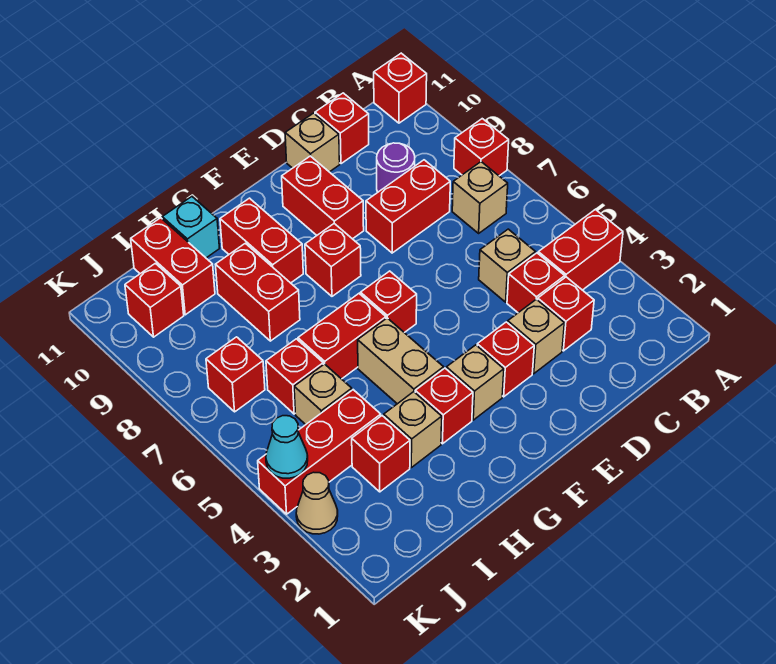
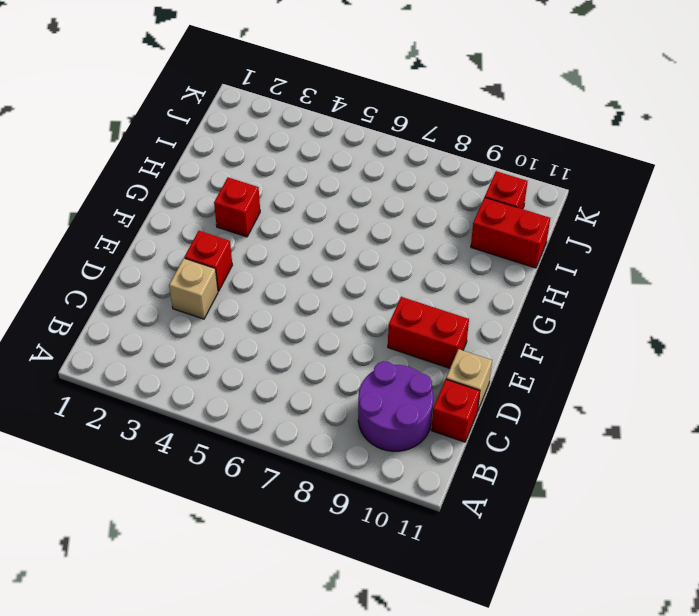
purple 2x2 round brick [358,361,433,451] -> purple 1x1 round brick [377,143,415,192]
none -> red 1x2 brick [538,209,623,290]
none -> red 1x1 brick [454,119,509,176]
none -> red 1x1 brick [374,53,427,123]
none -> tan 1x1 brick [452,162,508,233]

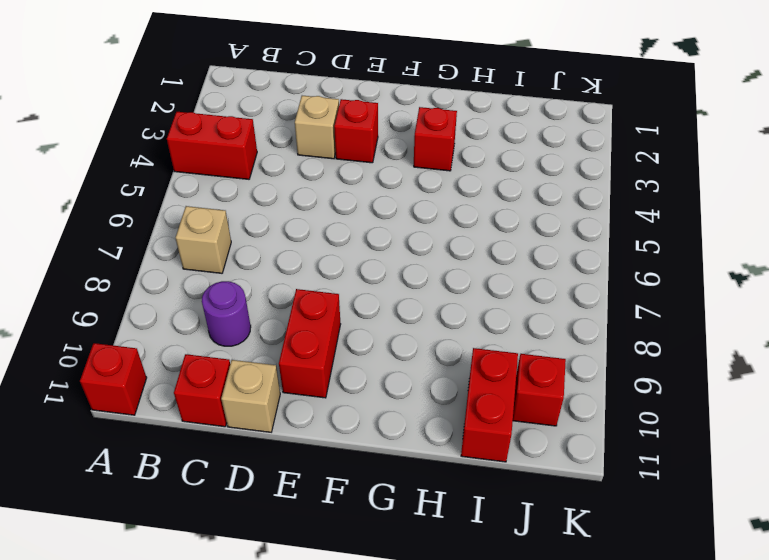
none -> red 1x1 brick [454,119,509,176]
none -> red 1x1 brick [538,277,594,351]
none -> red 1x1 brick [507,253,565,313]
none -> tan 1x1 brick [479,229,536,302]

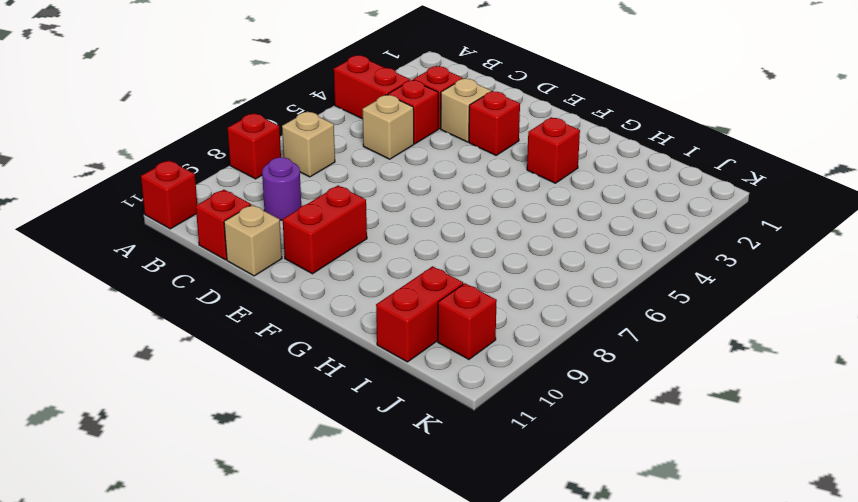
none -> red 1x2 brick [366,160,450,253]
none -> tan 1x1 brick [446,345,504,420]
none -> red 1x1 brick [360,271,417,333]
none -> red 1x1 brick [305,224,361,296]

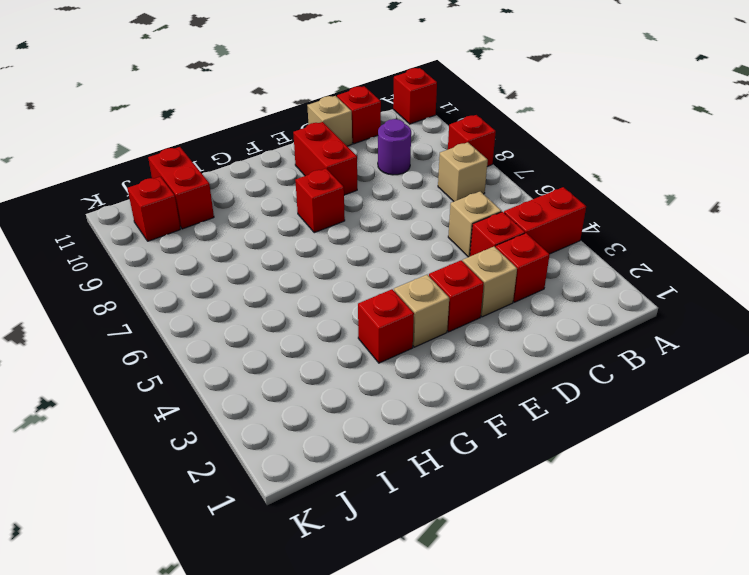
none -> red 1x2 brick [366,160,450,253]
none -> red 1x1 brick [360,271,417,333]
none -> tan 1x2 brick [358,318,444,404]
none -> red 1x2 brick [298,294,386,379]

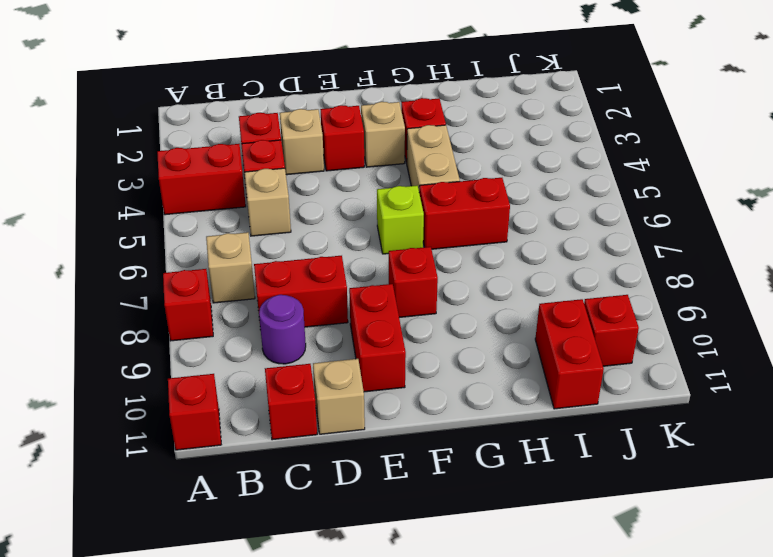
lime 1x1 brick [377,186,424,254] -> red 1x1 brick [360,271,417,333]
none -> red 1x2 brick [220,198,303,283]
none -> tan 1x1 brick [384,392,442,468]
none -> red 1x2 brick [215,243,300,341]
none -> cyan 1x1 brick [162,197,220,258]

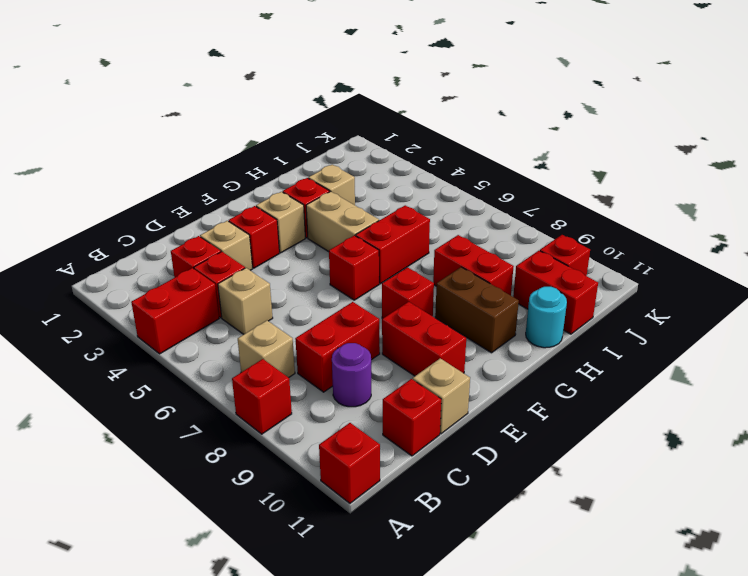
brown 1x2 brick [435,267,519,353] -> red 1x2 brick [220,198,303,283]
cyan 1x1 round brick [526,287,567,348] -> cyan 1x1 brick [162,197,220,258]
none -> red 1x1 brick [352,416,410,492]
none -> red 1x3 brick [258,390,381,514]
none -> tan 1x1 brick [294,364,352,425]
none -> red 1x1 brick [266,339,323,414]

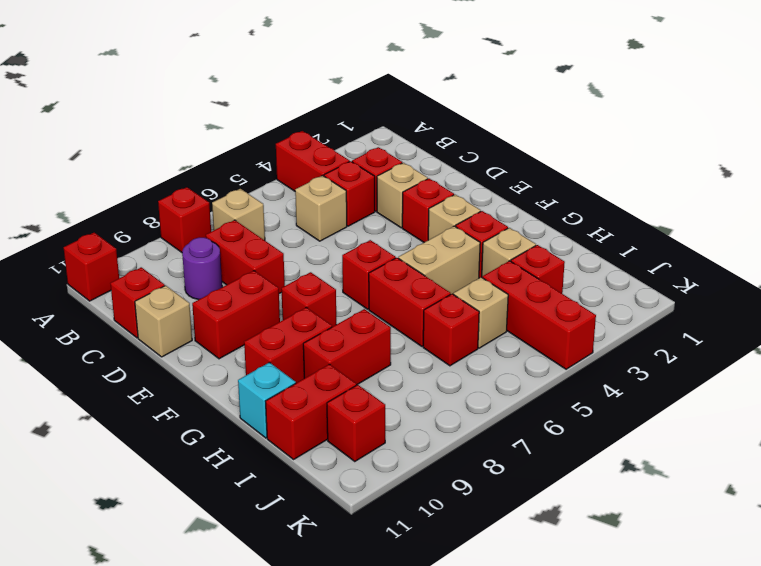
none -> red 1x1 brick [206,337,265,412]
none -> tan 1x1 cone [296,472,338,534]
none -> cyan 1x1 cone [266,416,308,478]

